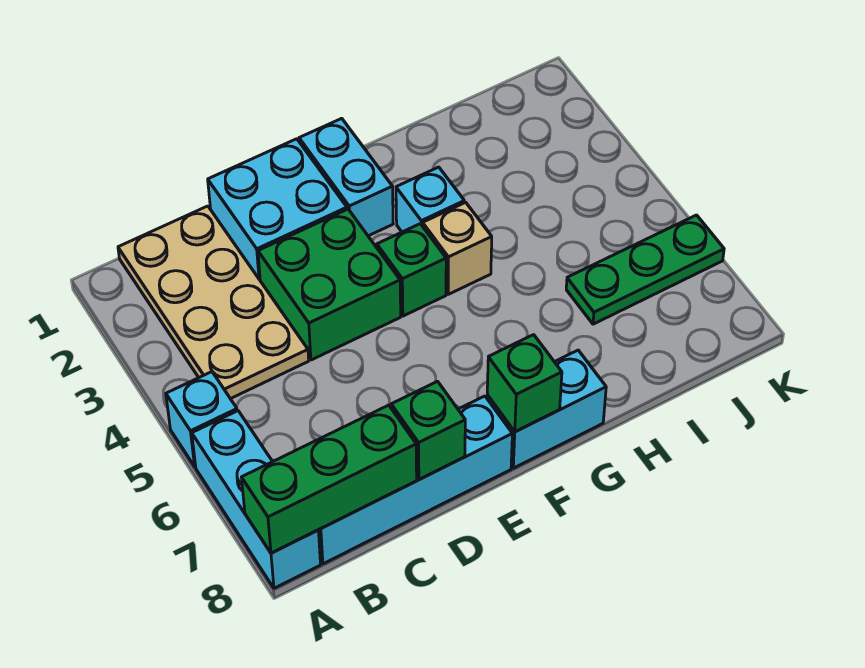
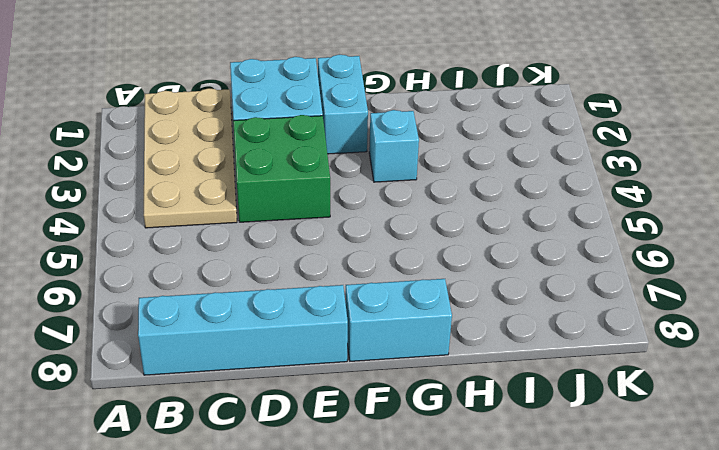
none -> cyan 1x1 brick [166,372,237,467]
none -> cyan 1x3 brick [192,411,321,588]
none -> green 1x1 brick [377,224,446,316]

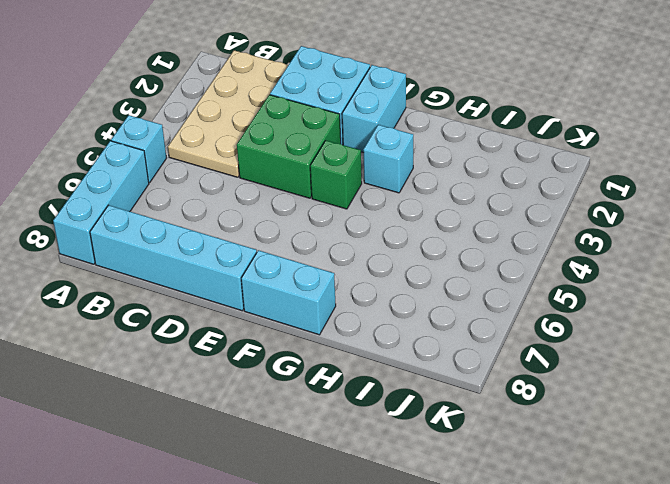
none -> tan 1x1 brick [423,202,492,294]
none -> green 1x3 plate [566,215,724,324]
none -> green 1x3 brick [242,405,417,553]

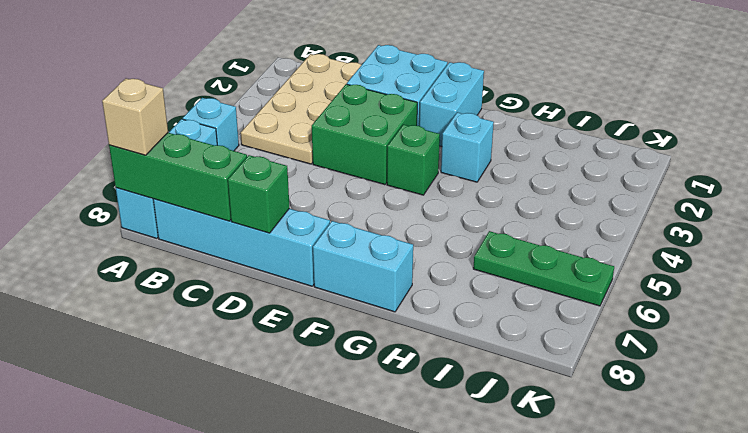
tan 1x1 brick [102,78,168,155] -> tan 1x1 brick moved to [423,202,492,294]
none -> green 1x1 brick [487,335,562,432]

